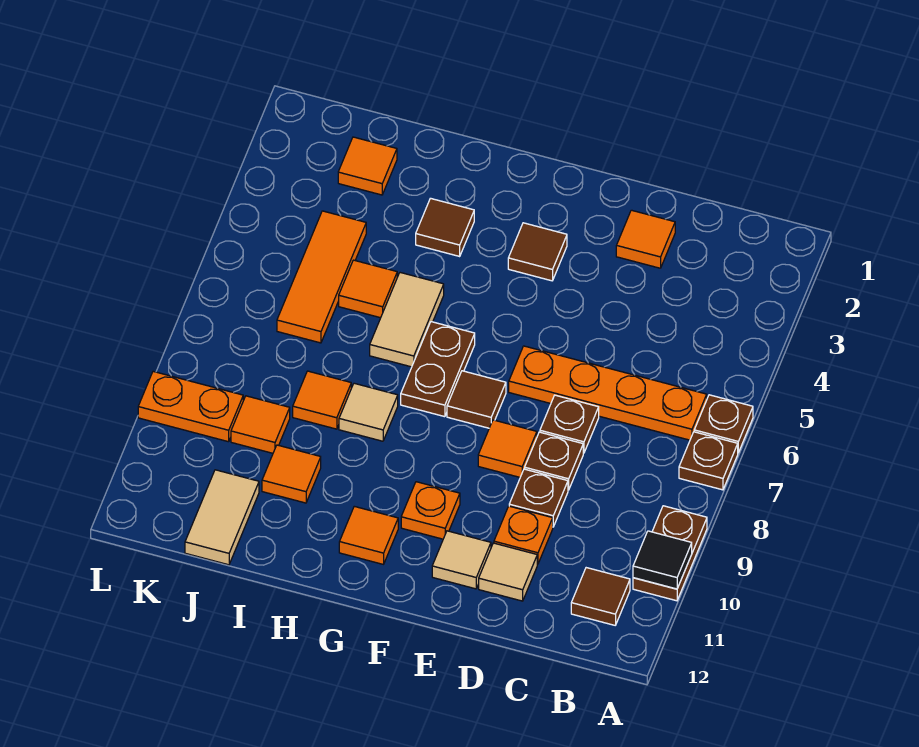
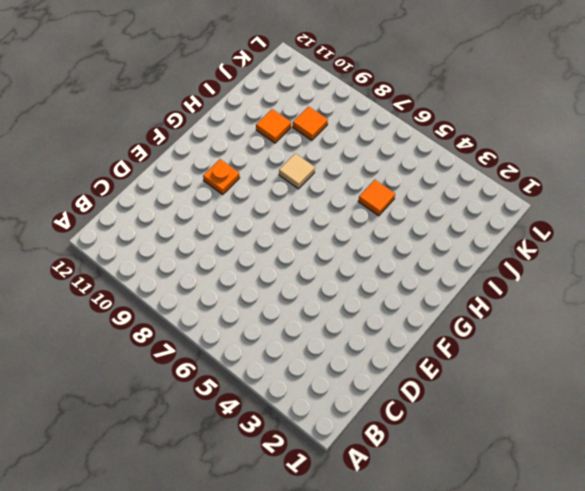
none -> brown 1x1 plate [694,395,753,453]
none -> brown 1x1 plate [679,432,738,490]
none -> brown 1x2 plate [633,506,707,601]
none -> orange 1x4 plate [509,346,707,440]

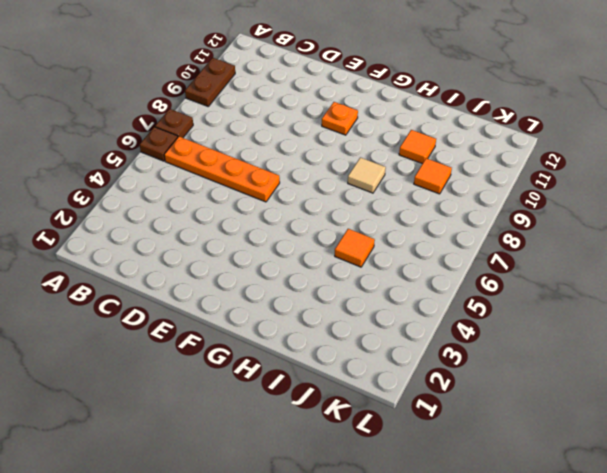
none -> brown 1x1 tile [571,568,630,625]
none -> orange 1x1 tile [616,210,675,268]
none -> brown 1x1 plate [540,395,599,453]
none -> brown 1x1 plate [525,432,583,490]

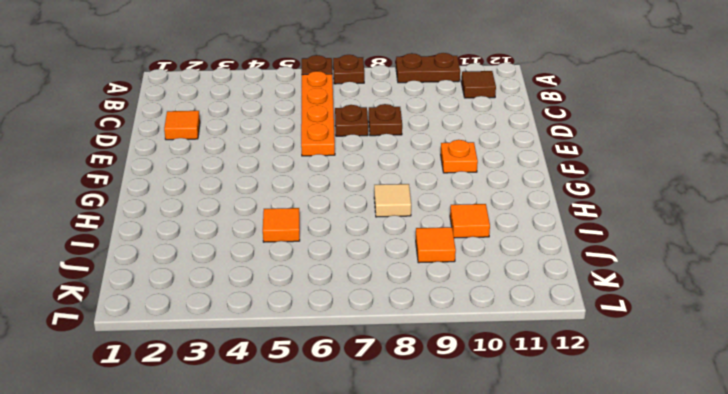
none -> brown 1x1 plate [509,469,568,527]
none -> orange 1x1 plate [494,506,553,564]
none -> tan 1x1 tile [479,543,537,601]
none -> orange 1x1 tile [478,420,537,477]

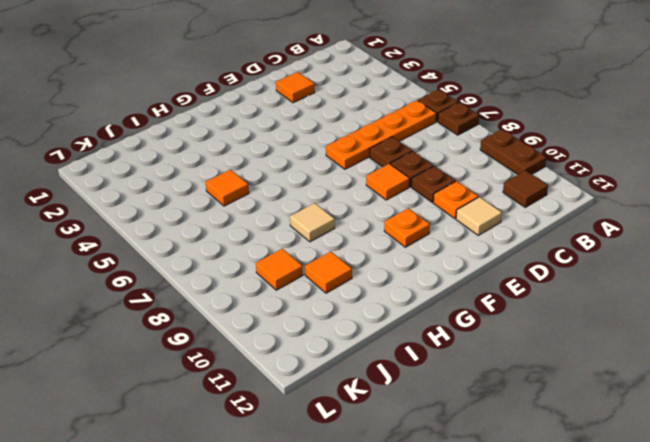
none -> tan 1x1 tile [432,531,491,589]
none -> brown 1x1 tile [508,223,567,281]
none -> brown 1x1 tile [447,371,506,428]
none -> brown 1x2 plate [401,322,475,417]

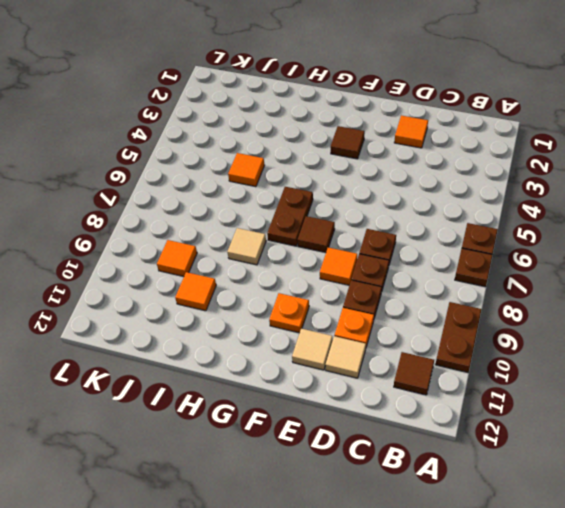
none -> orange 1x4 plate [509,346,707,440]
none -> orange 1x1 tile [339,506,398,564]
none -> brown 1x1 tile [416,198,474,256]
none -> tan 1x2 tile [370,273,444,367]

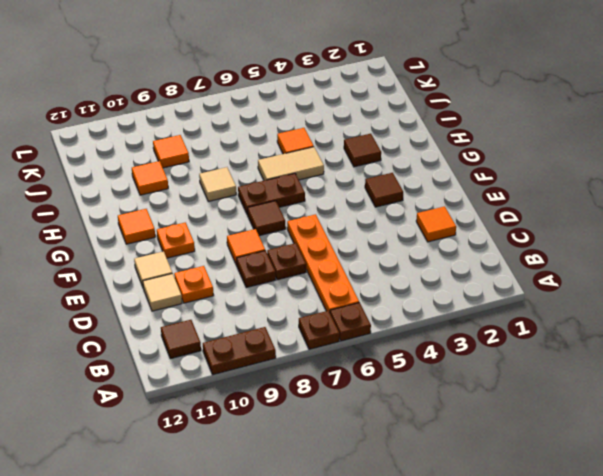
none -> brown 1x1 plate [509,469,568,527]
none -> orange 1x1 tile [293,371,351,429]
none -> orange 1x1 tile [338,137,397,195]
none -> orange 1x3 tile [277,211,366,343]

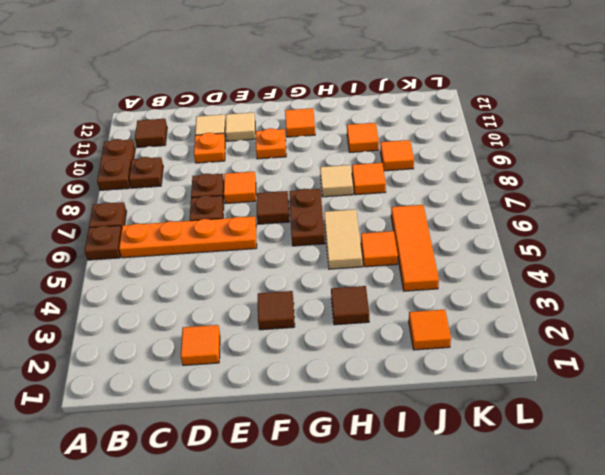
brown 1x1 plate [129,157,163,188] -> brown 1x1 plate moved to [509,469,568,527]
none -> tan 1x2 tile [185,470,259,565]
none -> orange 1x2 plate [138,372,243,442]
none -> black 1x1 tile [633,531,692,589]

